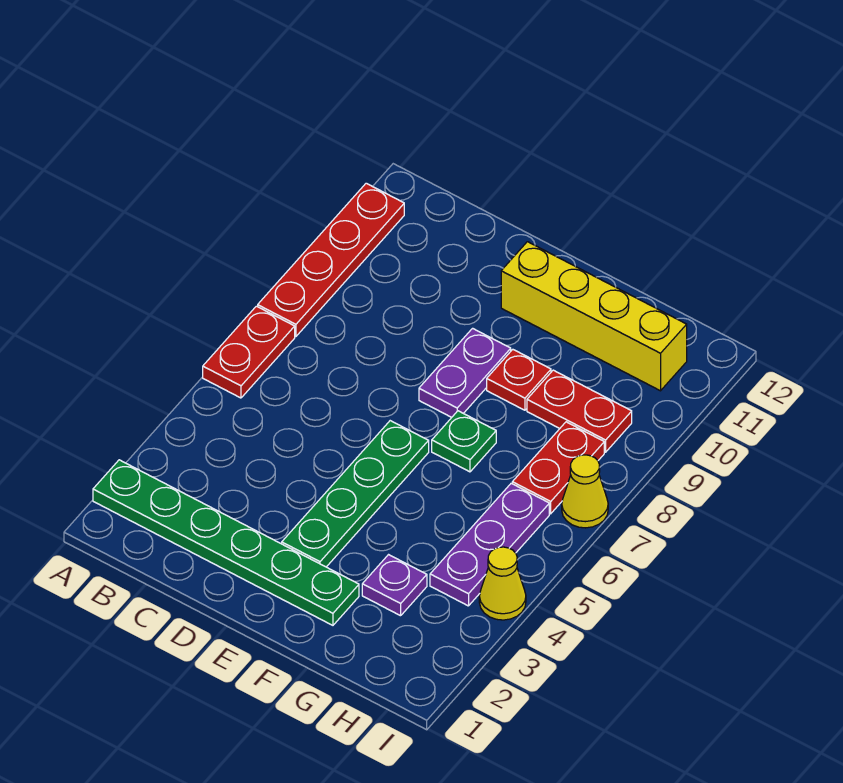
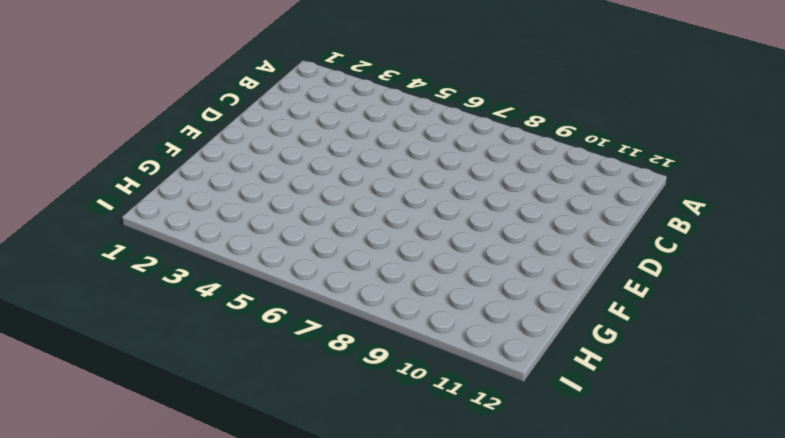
none -> green 1x6 plate [93,460,359,625]
none -> red 1x2 plate [203,306,295,398]
none -> red 1x4 plate [258,183,404,337]

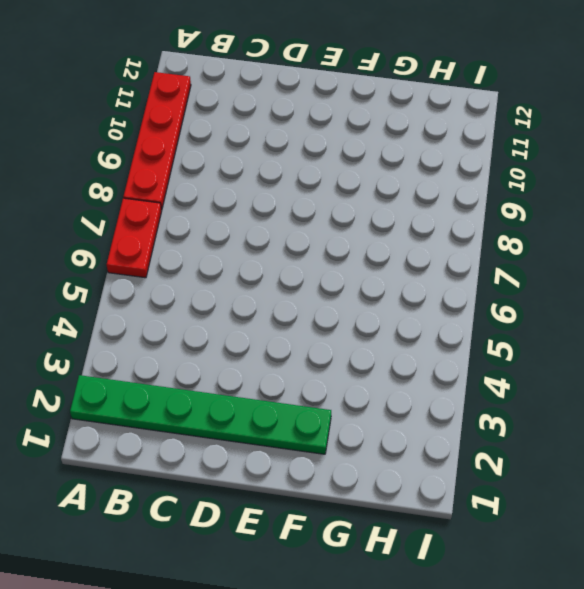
none -> green 1x4 plate [282,421,429,567]
none -> purple 1x2 plate [419,328,511,417]
none -> yellow 1x4 brick [501,242,687,391]

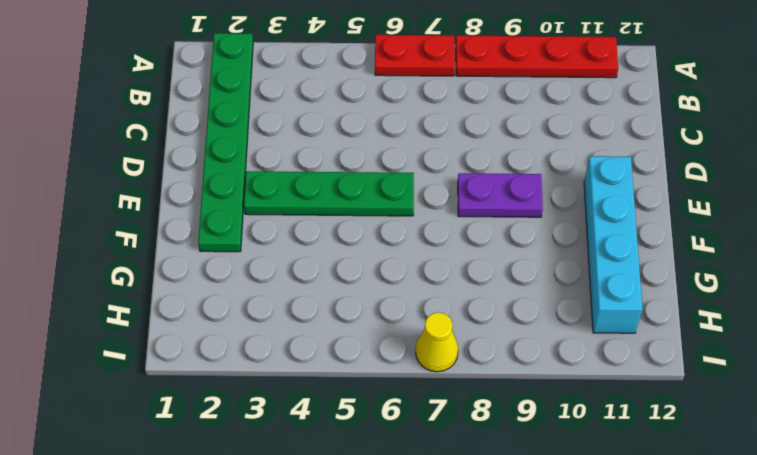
cyan 1x4 brick [584,156,642,333] -> yellow 1x4 brick [501,242,687,391]
none -> green 1x1 plate [432,411,496,472]
none -> red 1x1 plate [487,349,551,410]
none -> purple 1x1 plate [362,555,427,616]

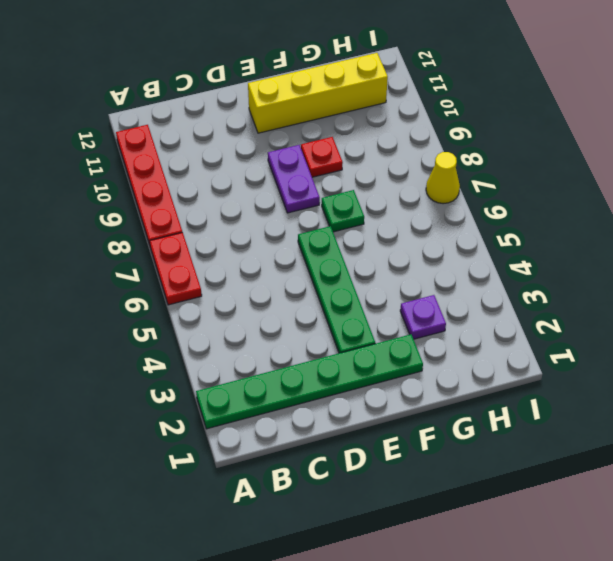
none -> red 1x2 plate [527,370,632,452]
none -> purple 1x3 plate [430,483,549,606]
none -> red 1x2 plate [512,422,604,514]

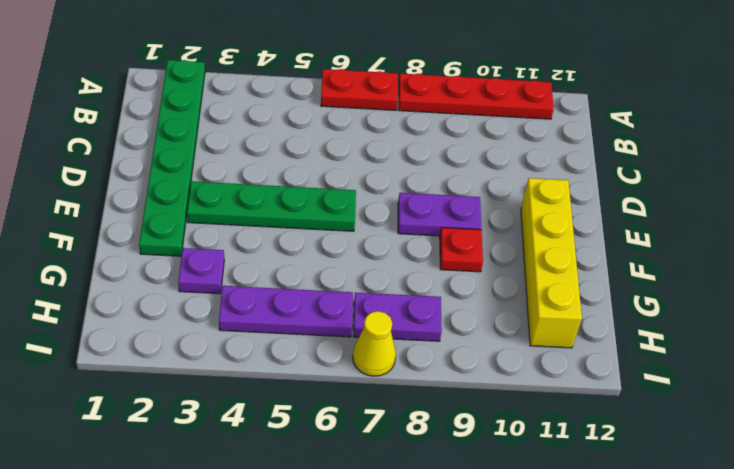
purple 1x2 plate [353,292,442,341] -> red 1x2 plate [512,422,604,514]
none -> green 1x1 plate [432,411,496,472]
none -> red 1x2 plate [527,370,632,452]
none -> yellow 1x1 cone [479,547,526,620]

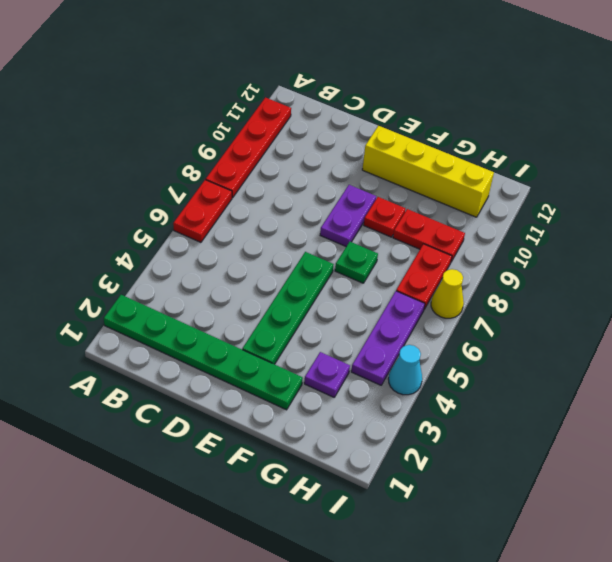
cyan 1x1 cone [388,345,422,395] -> yellow 1x1 cone [479,547,526,620]

